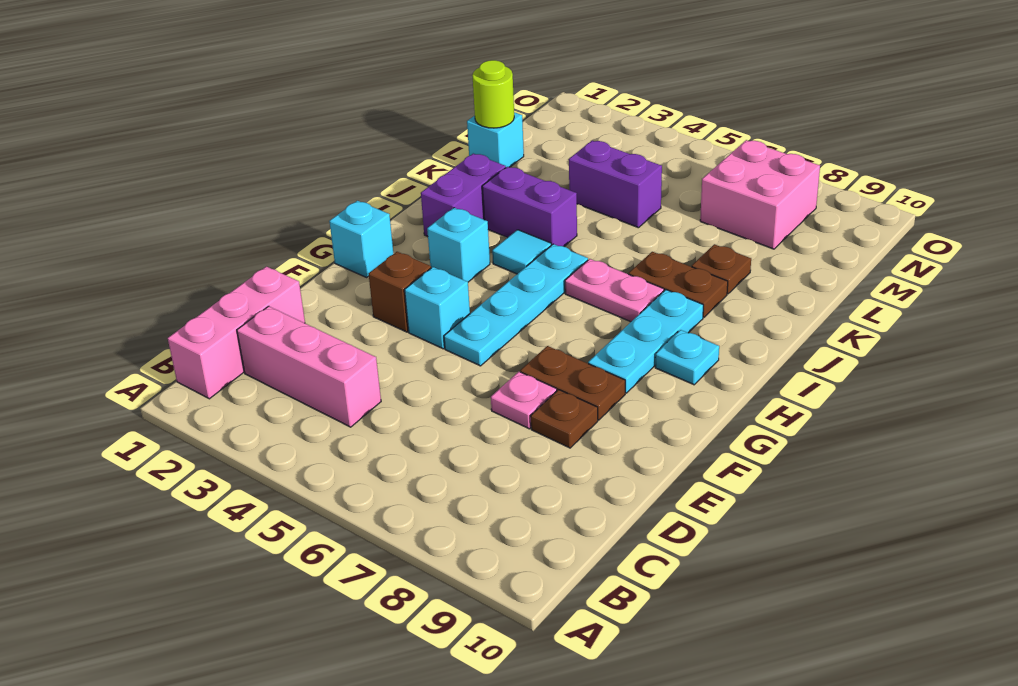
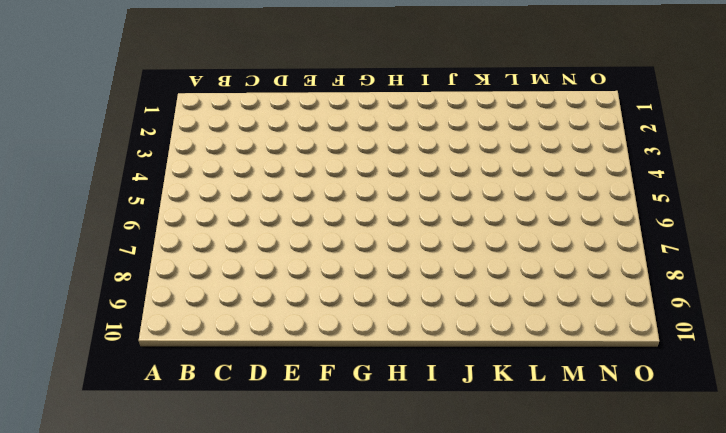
none -> pink 1x3 brick [168,267,305,399]
none -> pink 1x3 brick [237,306,381,427]
none -> pink 1x1 plate [491,372,557,429]

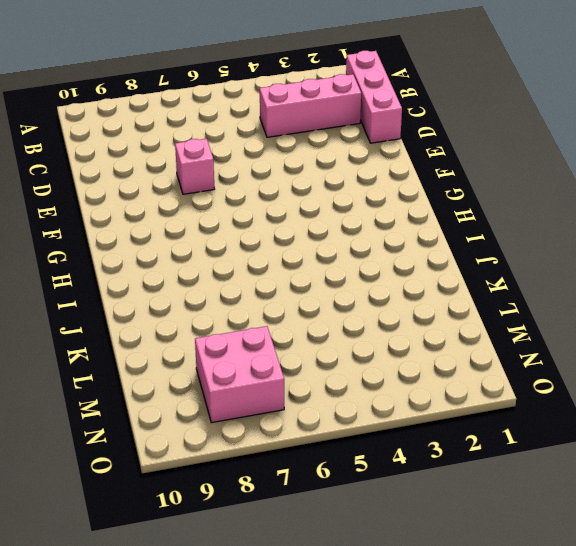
pink 1x1 brick [175,139,214,194] -> pink 1x1 plate [491,372,557,429]
none -> brown 1x1 plate [531,390,598,448]
none -> brown 1x1 brick [369,252,431,332]
none -> cyan 1x1 brick [405,267,470,349]

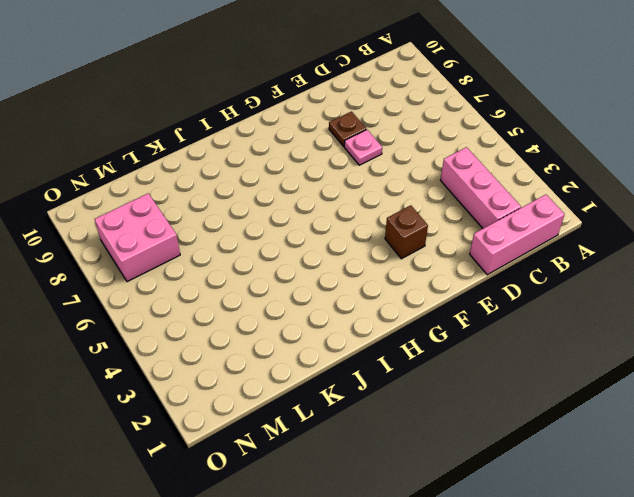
none -> cyan 1x1 brick [405,267,470,349]
none -> cyan 1x4 plate [444,244,588,366]
none -> brown 1x2 plate [520,346,625,420]

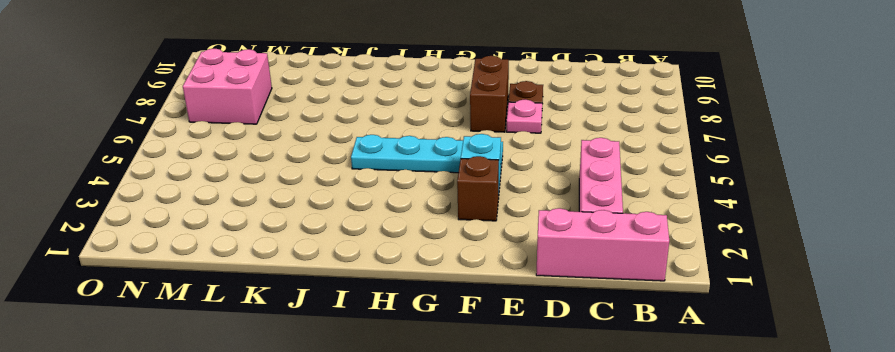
brown 1x2 brick [470,56,509,132] -> brown 1x2 plate [520,346,625,420]
none -> cyan 1x1 brick [329,201,393,277]
none -> cyan 1x3 plate [588,290,703,393]
none -> cyan 1x1 brick [427,208,490,282]

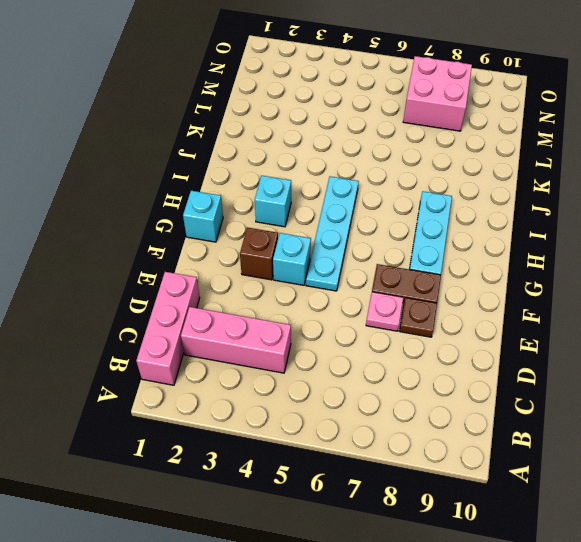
none -> cyan 1x1 plate [655,330,719,385]
none -> purple 1x2 brick [421,154,506,237]
none -> cyan 1x1 tile [492,230,551,274]

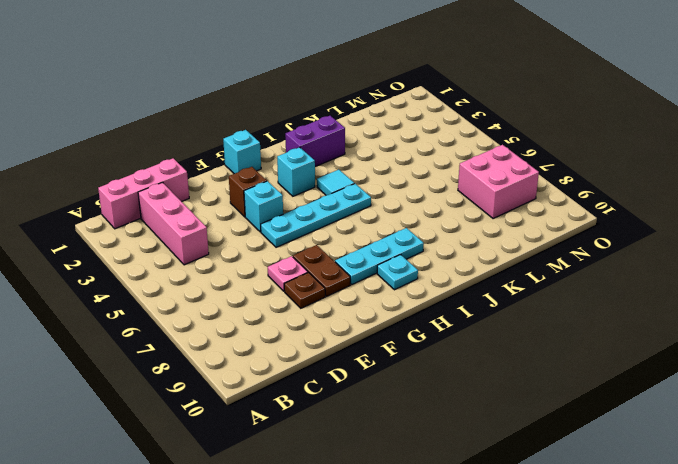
none -> pink 1x2 plate [565,259,664,322]
none -> purple 1x2 brick [482,167,577,247]
none -> brown 1x2 plate [629,252,728,317]

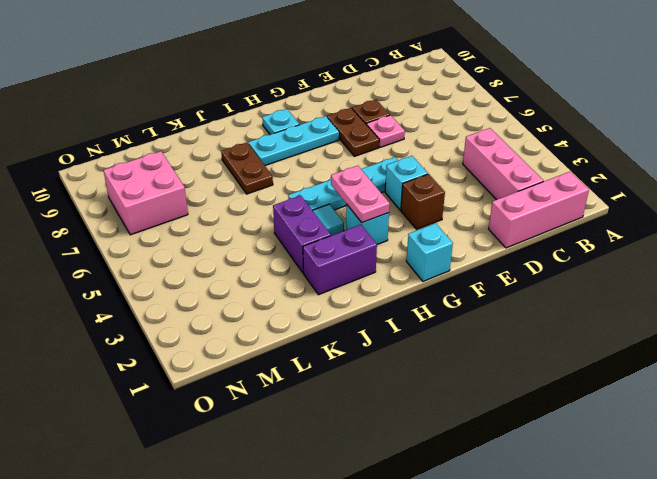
pink 1x2 plate [331,166,390,223] -> pink 1x2 plate moved to [565,259,664,322]
none -> brown 1x1 plate [692,244,751,294]
none -> cyan 1x1 brick [467,112,524,167]
none -> purple 1x2 brick [569,141,662,228]

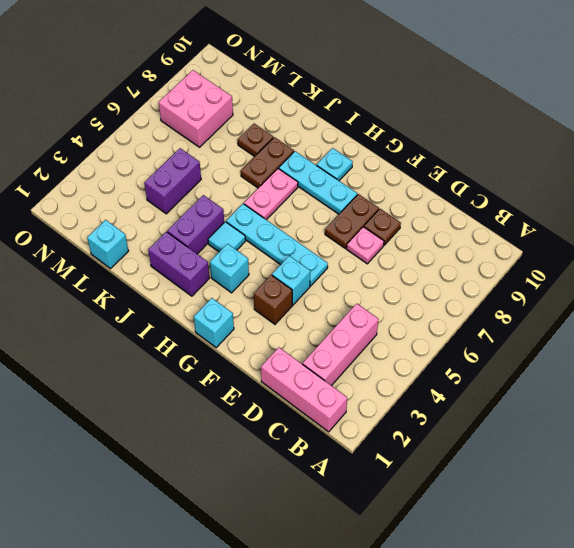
none -> lime 1x1 round brick [472,60,514,128]

